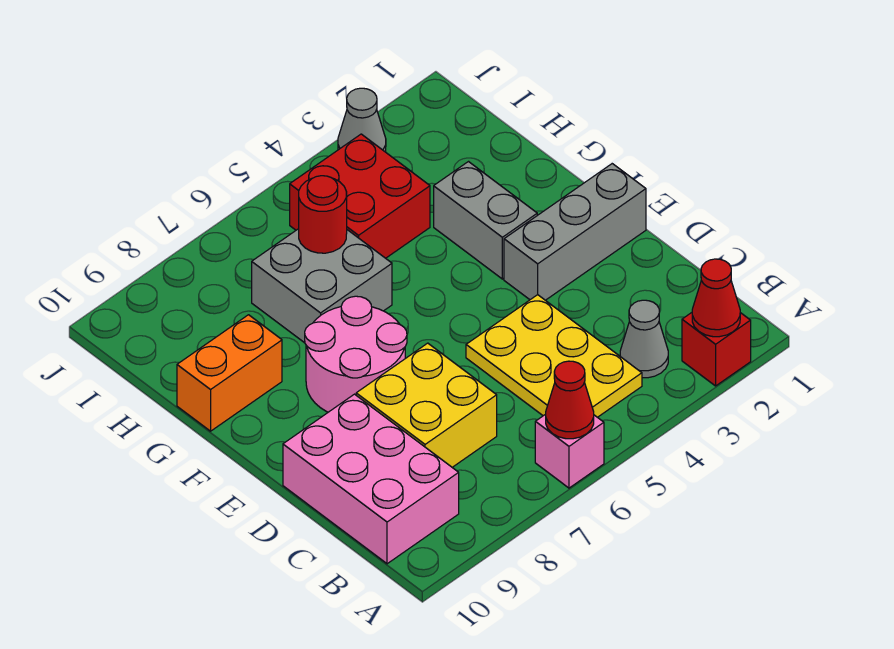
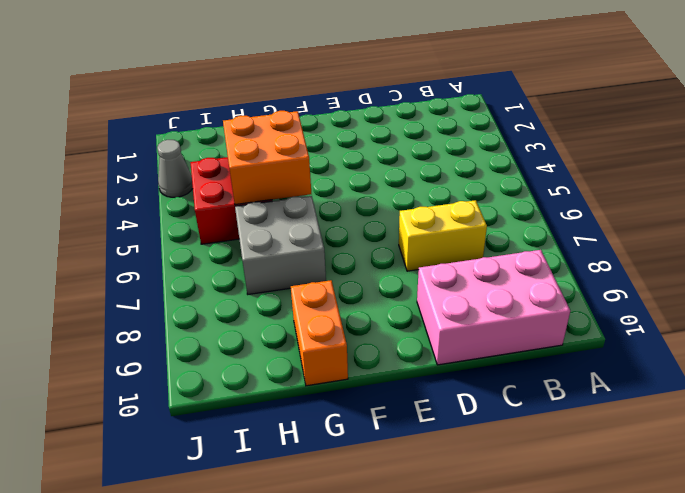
yellow 1x2 brick [399,200,487,271] -> yellow 2x2 brick [356,343,497,467]
orange 2x2 brick [223,111,311,205] -> none
none -> red 1x1 brick [682,313,751,386]
none -> pink 1x1 brick [535,414,604,488]
none -> grey 1x1 cone [620,300,668,378]

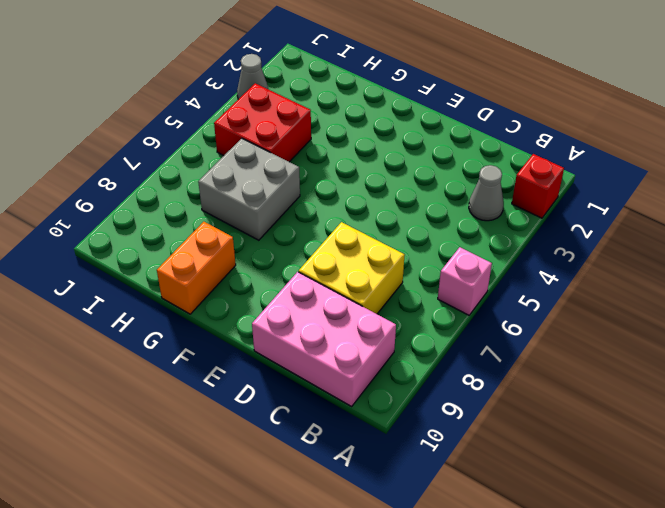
none -> yellow 2x3 plate [466,295,642,417]
none -> grey 1x3 brick [504,164,646,300]
none -> pink 2x2 round brick [305,296,407,412]

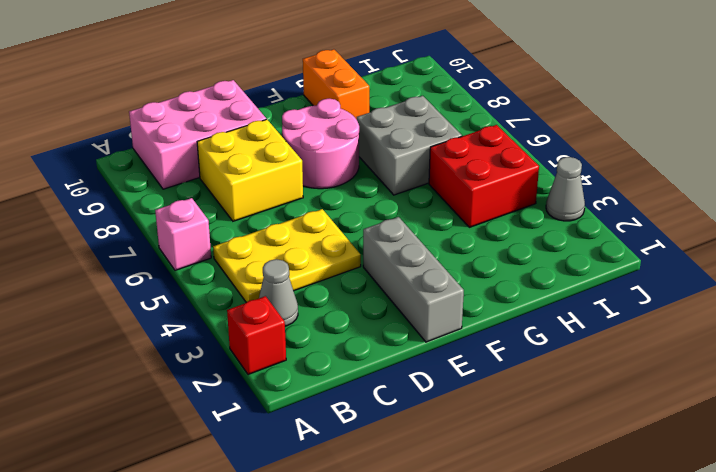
none -> grey 1x2 brick [434,162,537,279]
none -> red 1x1 cone [692,259,740,337]
none -> red 1x1 cone [546,361,594,439]

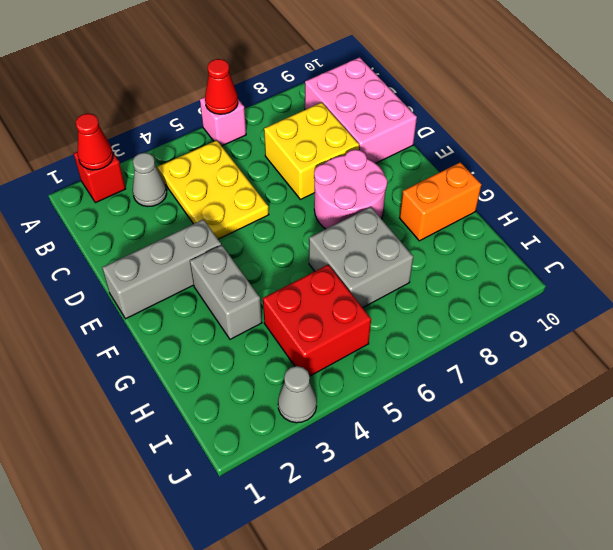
none -> red 1x1 round brick [299,176,347,253]

